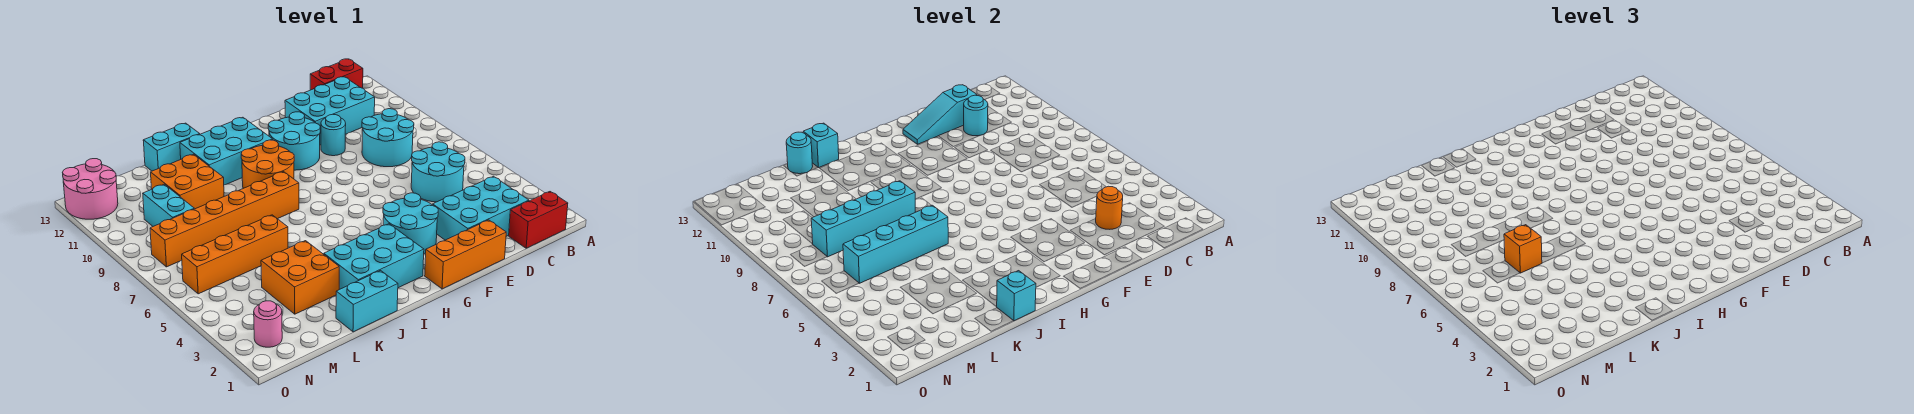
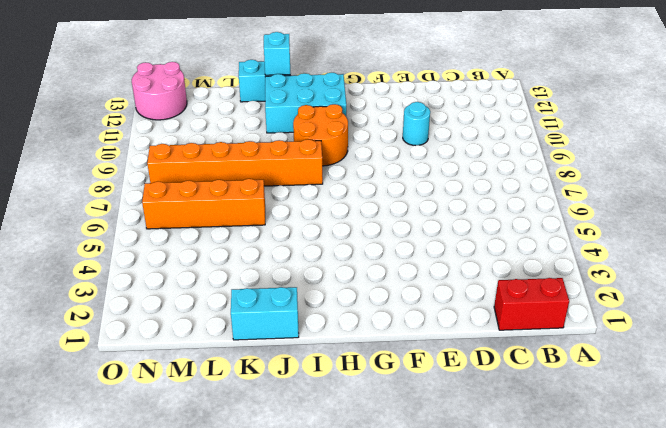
none -> red 1x2 brick [310,59,363,90]
none -> cyan 2x3 brick [433,176,529,240]
none -> cyan 2x2 round brick [411,142,465,202]
none -> cyan 2x2 round brick [362,109,414,167]

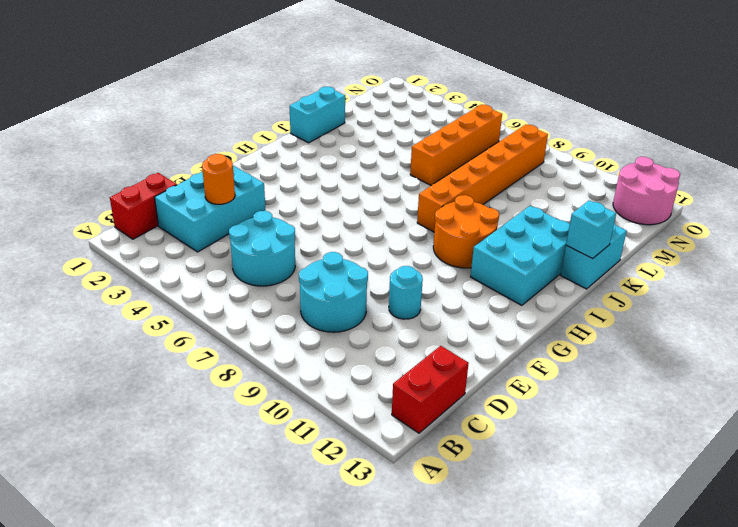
none -> cyan 2x3 brick [285,77,375,145]
none -> orange 1x3 brick [425,220,506,289]
none -> cyan 2x2 round brick [383,193,438,254]
none -> cyan 2x2 round brick [268,112,320,170]

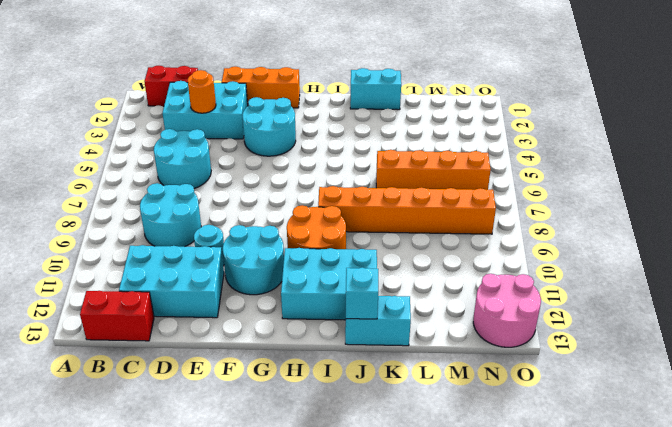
none -> cyan 2x3 brick [324,224,424,289]
none -> orange 2x2 brick [261,241,339,314]
none -> orange 2x2 brick [151,154,224,209]
none -> cyan 1x2 brick [143,184,194,226]

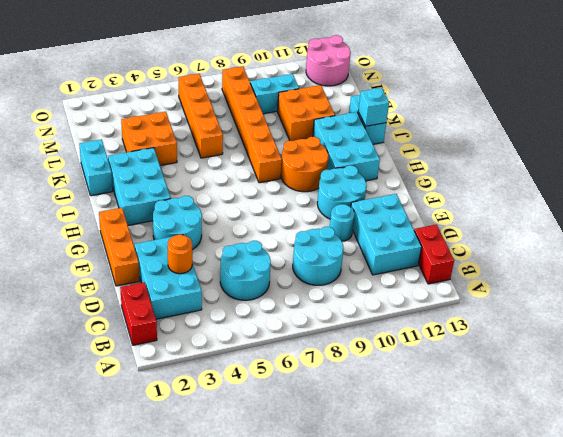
none -> pink 1x1 round brick [254,301,282,347]
none -> cyan 1x1 round brick [964,95,988,136]
none -> cyan 1x3 slope [903,85,977,144]
none -> cyan 1x1 brick [997,271,1036,321]

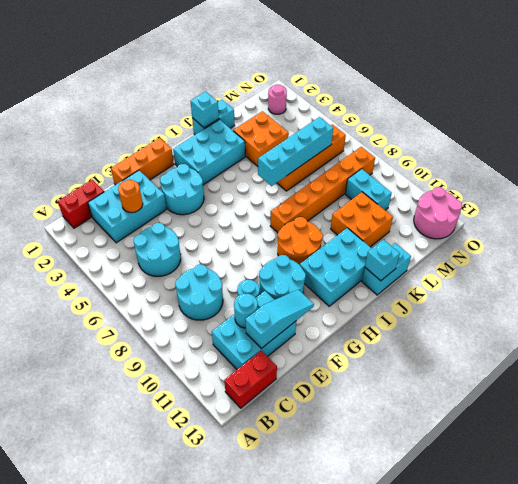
none -> cyan 1x4 brick [811,181,915,257]
none -> cyan 1x1 round brick [786,132,813,174]
none -> orange 1x1 brick [1504,225,1542,273]

